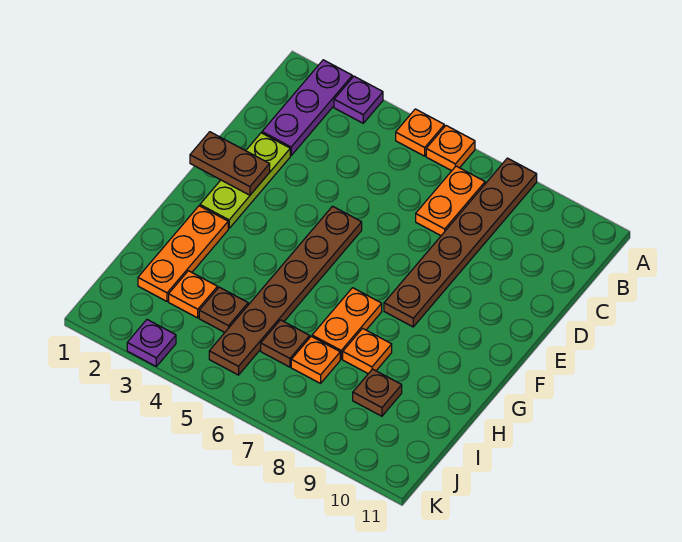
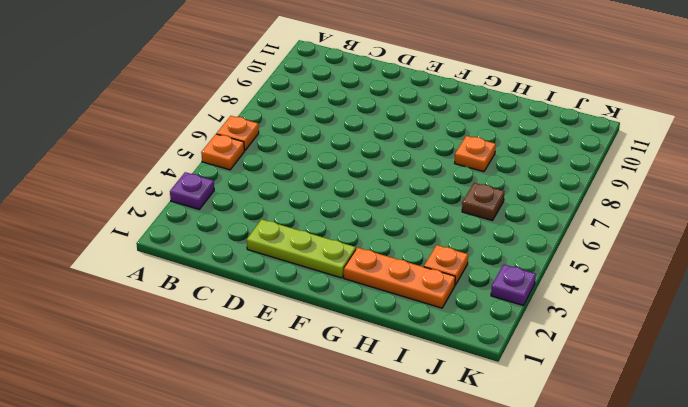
none -> purple 1x3 plate [262,60,352,155]
none -> brown 1x6 plate [384,158,537,327]
none -> orange 1x2 plate [416,166,485,236]

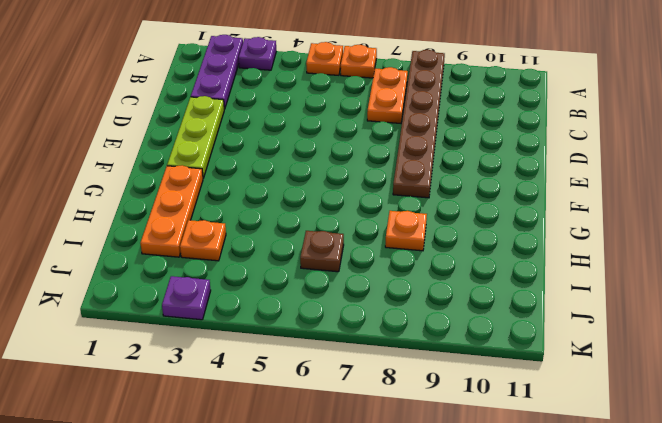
none -> brown 1x6 plate [209,206,362,375]
none -> orange 1x2 plate [312,288,382,359]
none -> brown 1x1 plate [199,287,248,332]

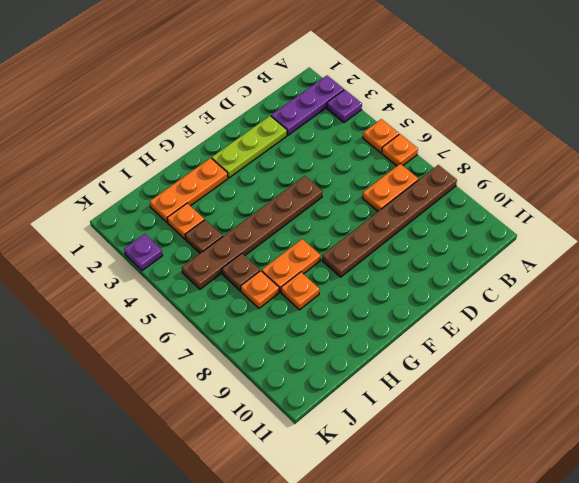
none -> brown 1x1 plate [353,369,402,416]
none -> brown 1x2 plate [190,132,270,195]

